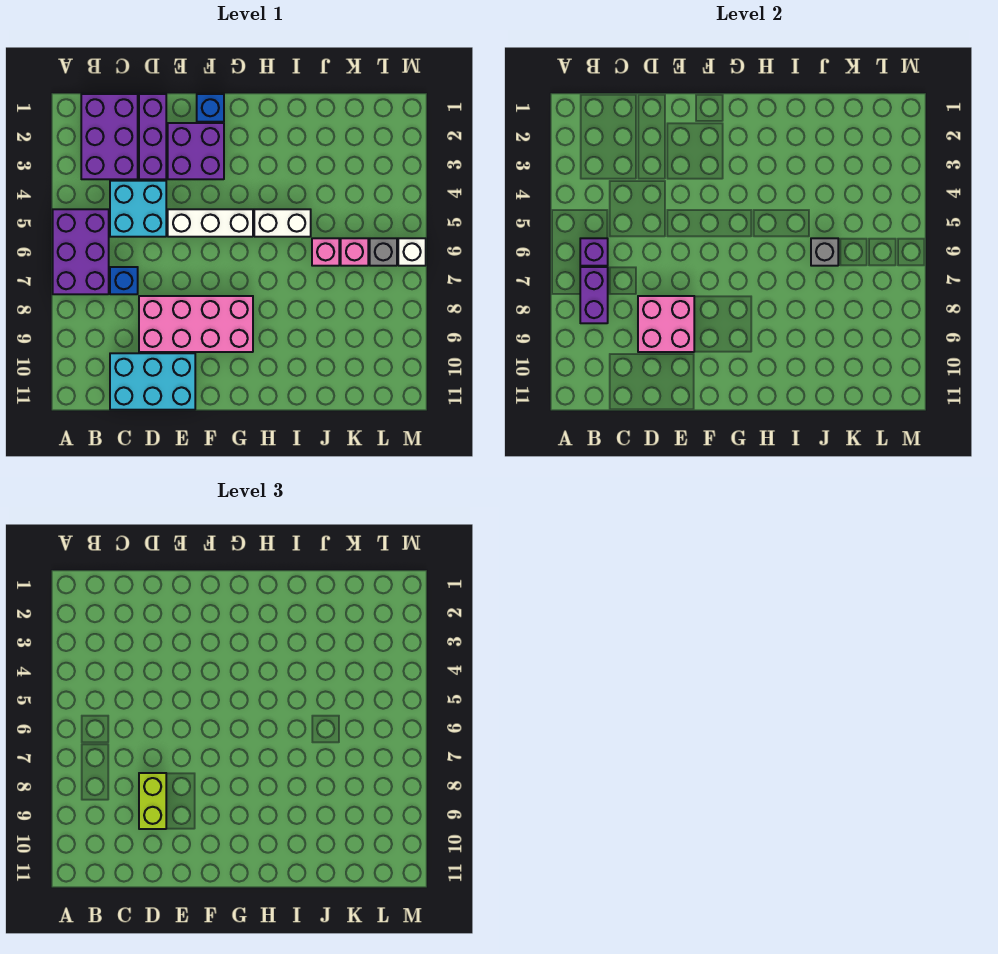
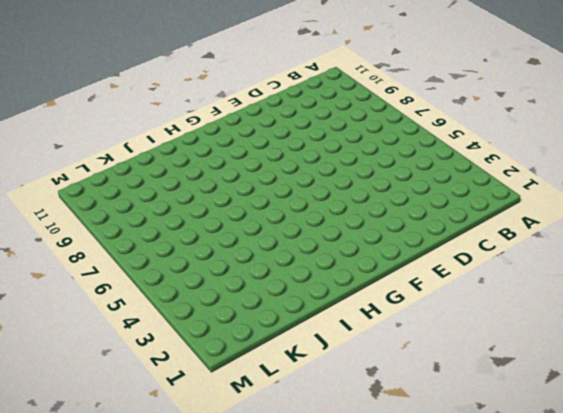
none -> purple 2x3 brick [53,209,109,294]
none -> purple 2x3 brick [81,94,138,179]
none -> cyan 2x2 brick [110,181,166,237]

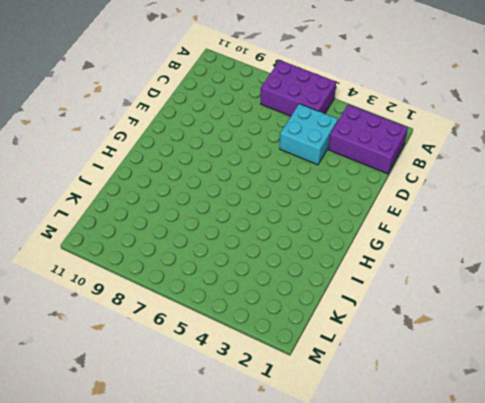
none -> blue 1x1 brick [110,267,138,294]
none -> cyan 2x3 brick [110,353,195,410]
none -> purple 1x3 brick [139,94,166,179]

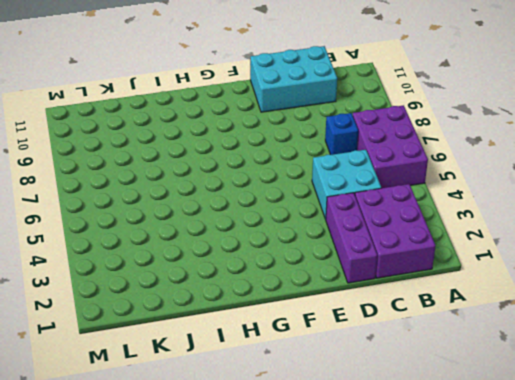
none -> pink 2x4 brick [139,296,253,352]
none -> purple 2x2 brick [168,123,224,179]
none -> white 1x3 brick [168,209,253,237]

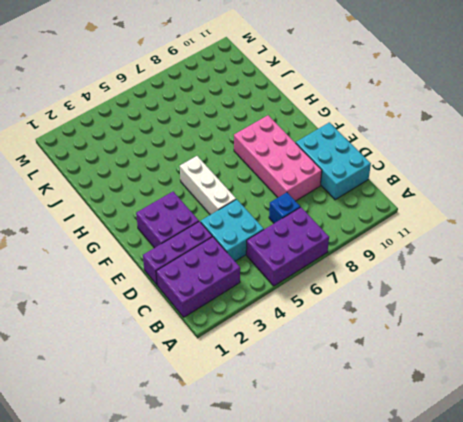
none -> blue 1x1 brick [197,94,224,122]
none -> white 1x2 brick [254,209,311,237]
none -> pink 1x1 brick [312,238,339,266]

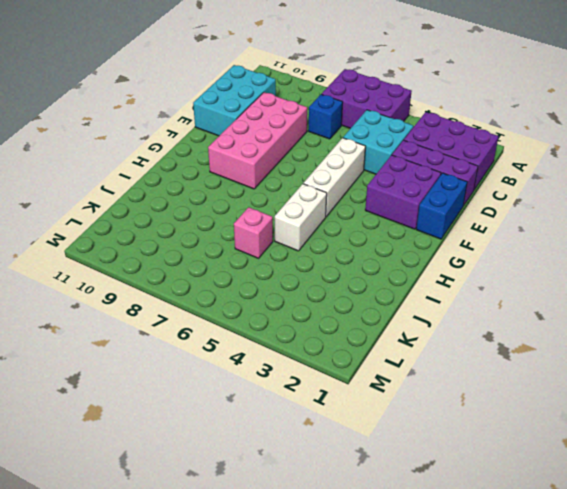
blue 1x2 brick [416,173,467,239] -> blue 1x1 brick [197,94,224,122]
none -> pink 1x1 brick [341,238,368,266]
none -> grey 1x1 brick [370,238,397,266]
none -> white 1x1 brick [398,238,426,266]

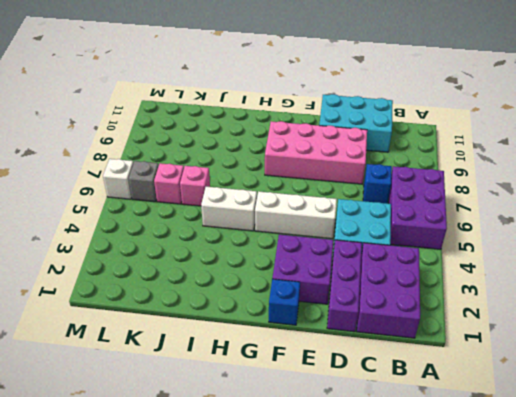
none -> purple 1x1 brick [580,238,608,266]
none -> purple 1x2 brick [580,267,608,323]
none -> pink 2x2 brick [638,296,694,352]

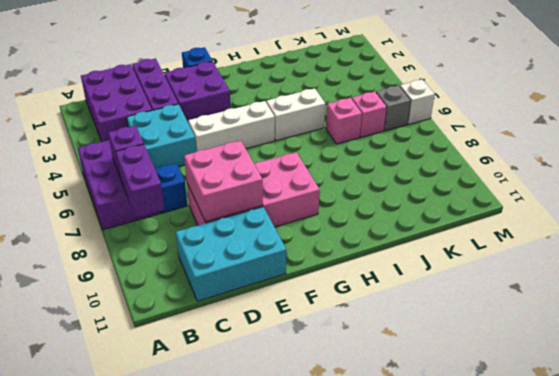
none -> grey 1x1 brick [811,238,838,266]
none -> lime 1x2 brick [139,773,166,829]

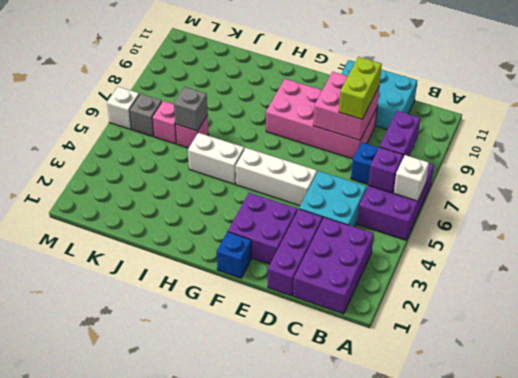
white 1x1 brick [394,155,429,201] -> none

